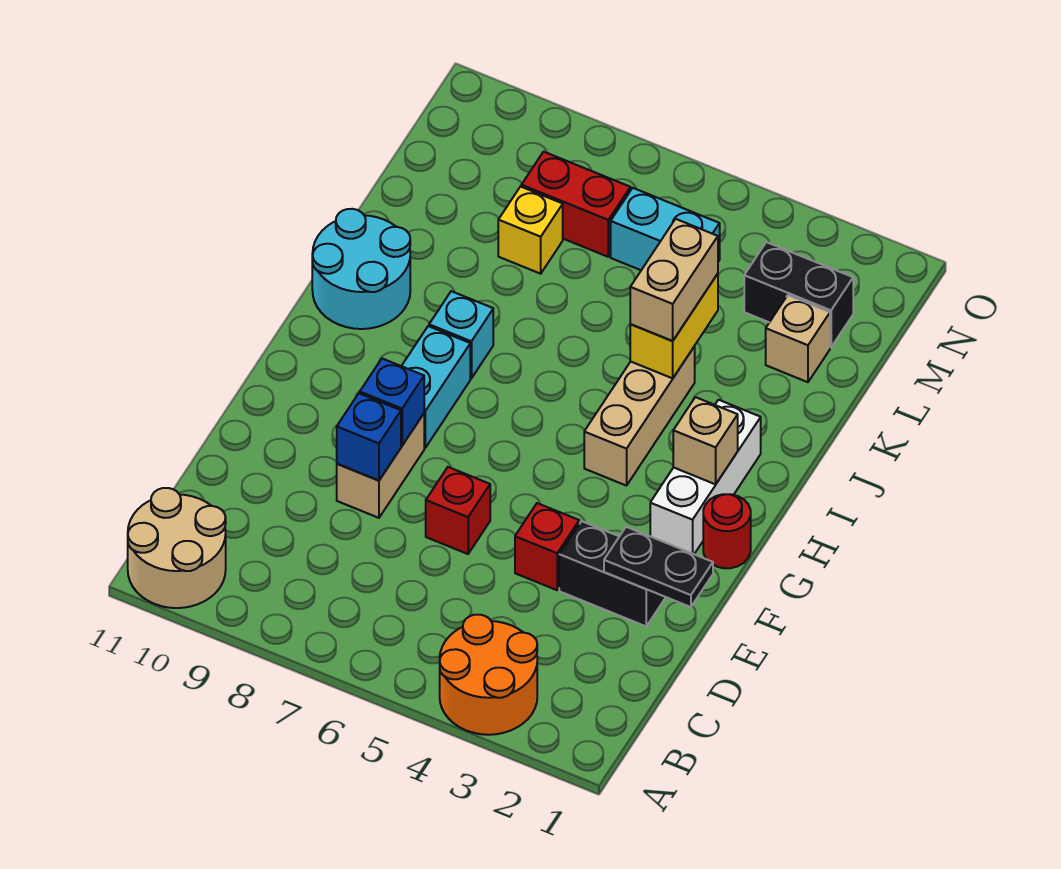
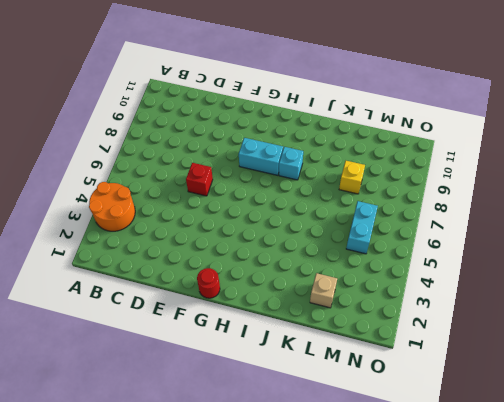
none -> tan 2x2 round brick [128,488,226,608]
none -> black 1x2 brick [559,521,666,626]
none -> red 1x1 brick [515,503,579,590]

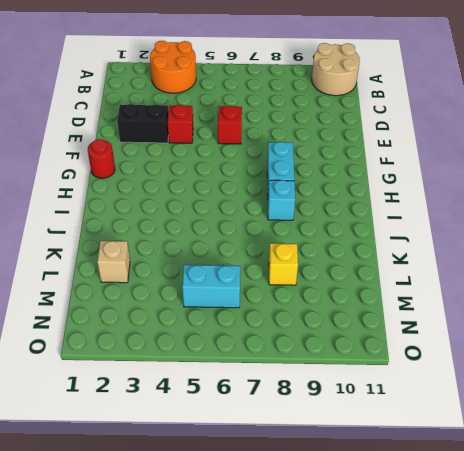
none -> tan 1x2 brick [337,414,424,518]
none -> white 1x3 brick [650,400,761,554]
none -> tan 1x3 brick [584,346,695,486]

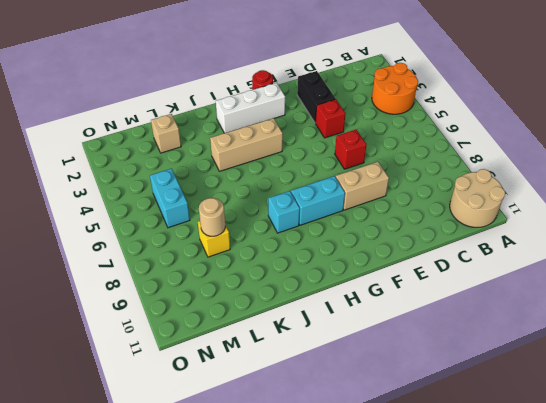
tan 1x1 round brick [199,198,225,236] -> none
none -> cyan 2x2 round brick [312,209,410,329]
none -> black 1x2 brick [744,242,853,347]
none -> red 1x2 brick [521,152,630,257]

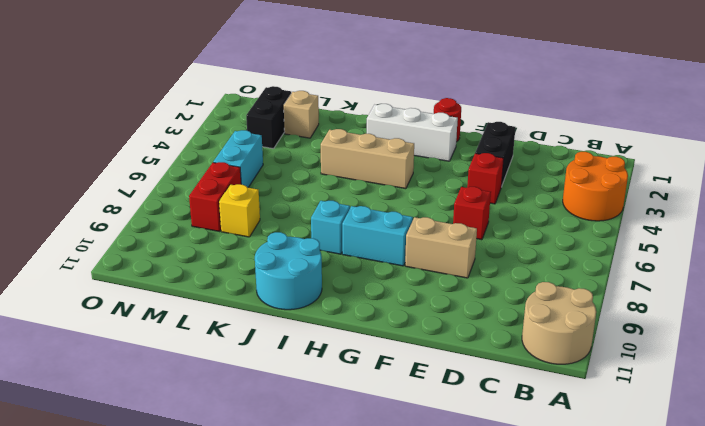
none -> black 1x2 plate [604,527,713,607]
none -> blue 1x1 brick [337,393,401,481]
none -> blue 1x1 brick [360,359,424,445]

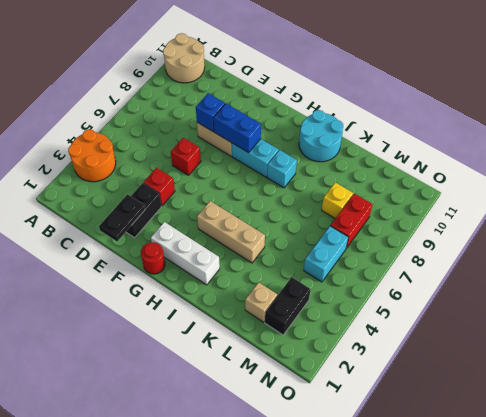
blue 1x2 brick [214,104,261,153] -> blue 1x1 brick [360,359,424,445]
none -> tan 1x1 brick [673,397,738,484]
none -> yellow 1x2 brick [630,274,718,378]
none -> tan 1x2 brick [630,219,718,341]

